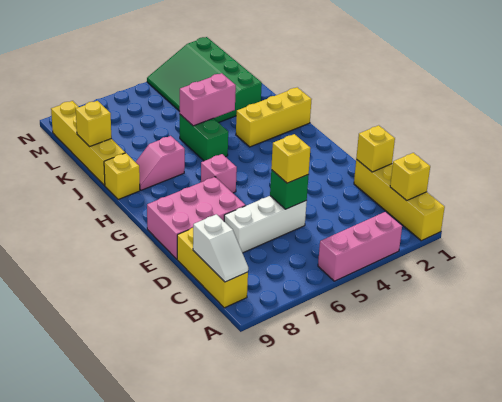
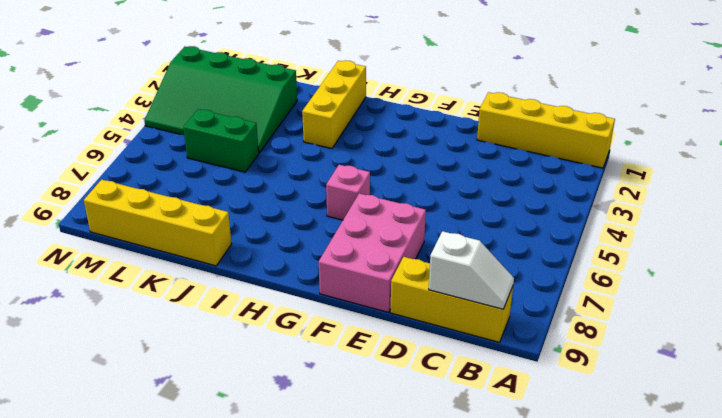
green 1x2 brick [183,109,259,172] -> green 1x2 brick moved to [180,115,228,161]
none -> pink 1x3 brick [318,212,402,281]
none -> white 1x3 brick [224,196,307,253]
none -> pink 1x2 slope [136,136,185,190]

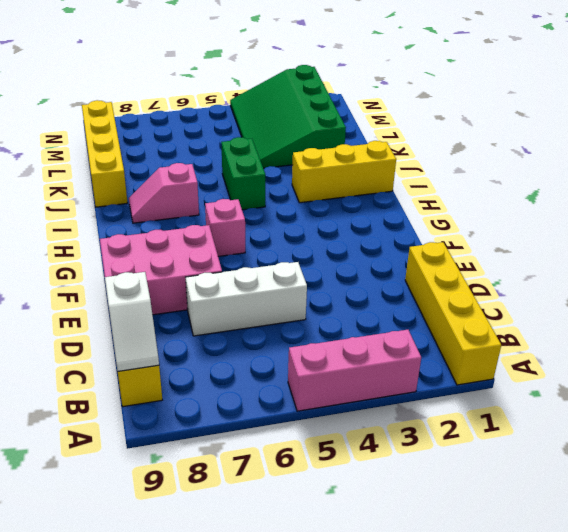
none -> yellow 1x1 brick [104,153,140,200]
none -> yellow 1x1 brick [390,153,430,201]
none -> yellow 1x1 brick [356,125,395,172]

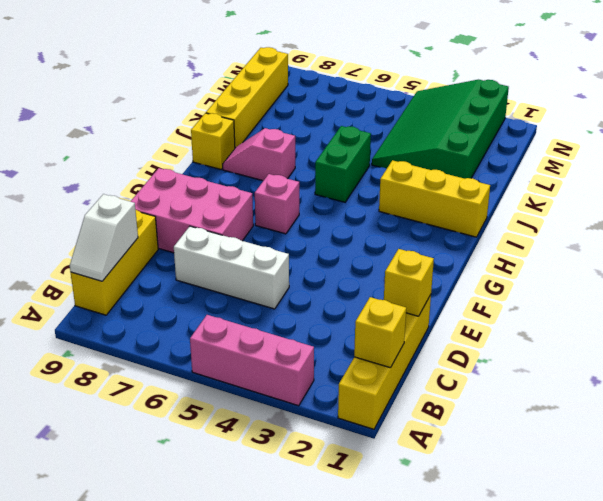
none -> green 1x1 brick [270,170,309,209]
none -> pink 1x2 brick [180,73,236,126]
none -> yellow 1x1 brick [76,101,111,147]

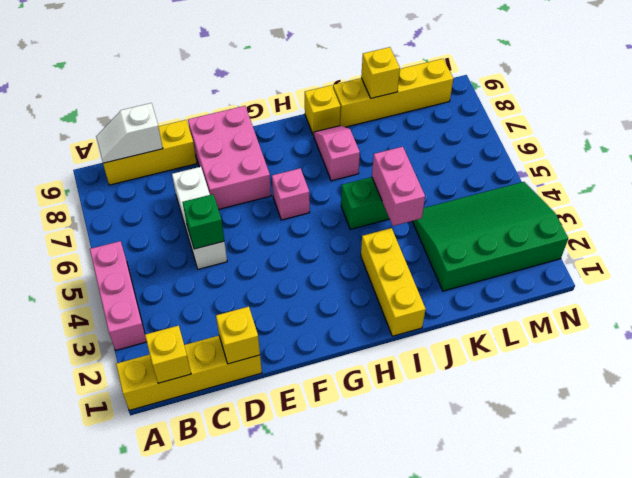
none -> yellow 1x1 brick [271,134,310,183]

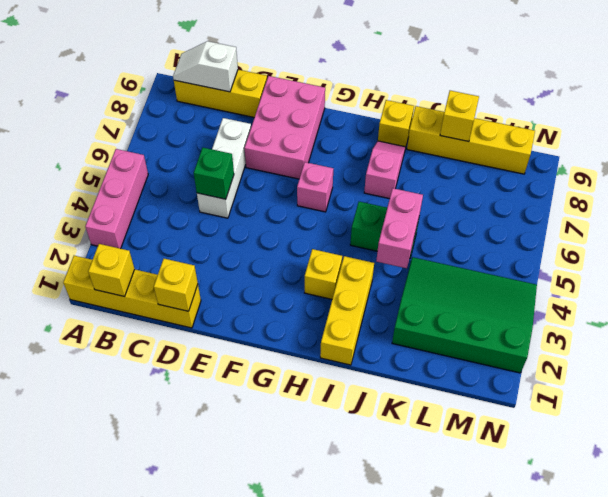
yellow 1x1 brick [305,249,342,299] -> yellow 1x1 brick moved to [271,134,310,183]

